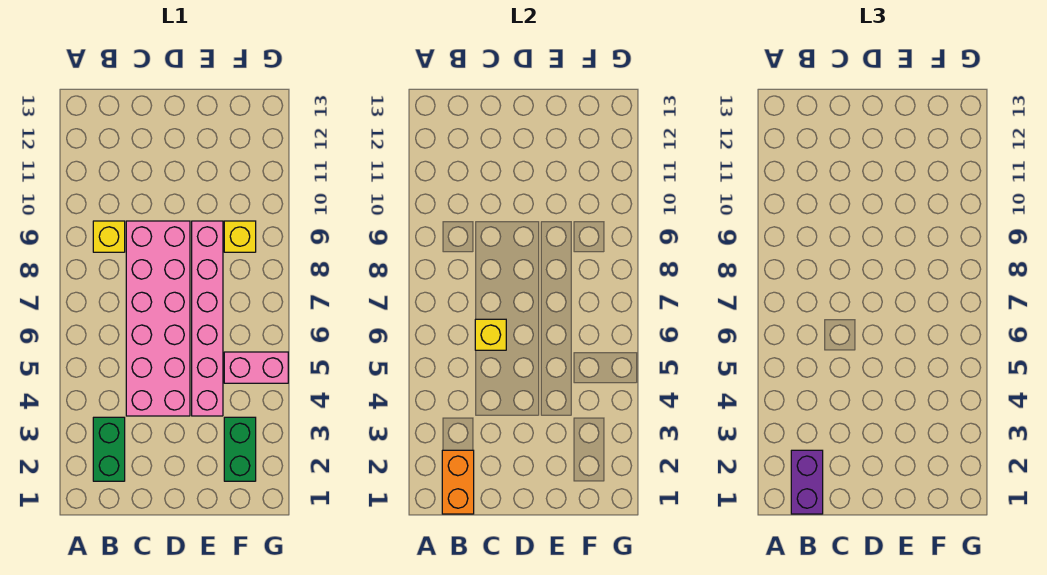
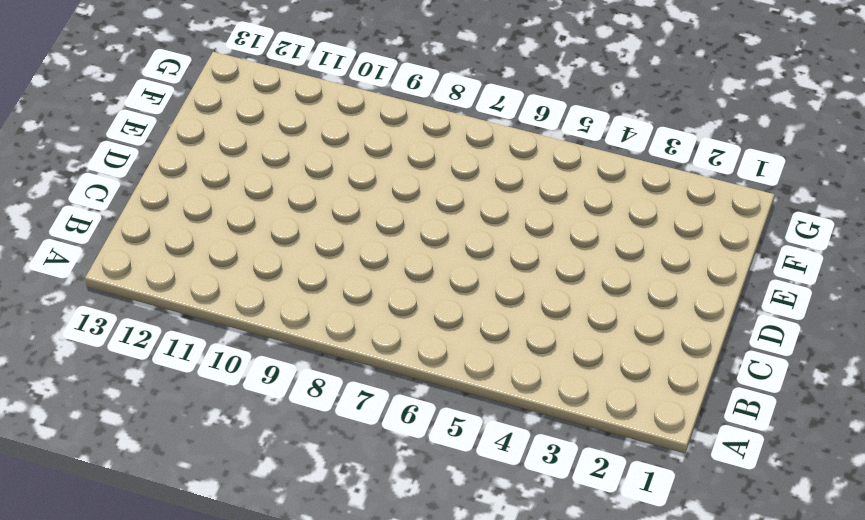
none -> green 1x2 brick [93,417,125,481]
none -> yellow 1x1 brick [93,221,125,252]

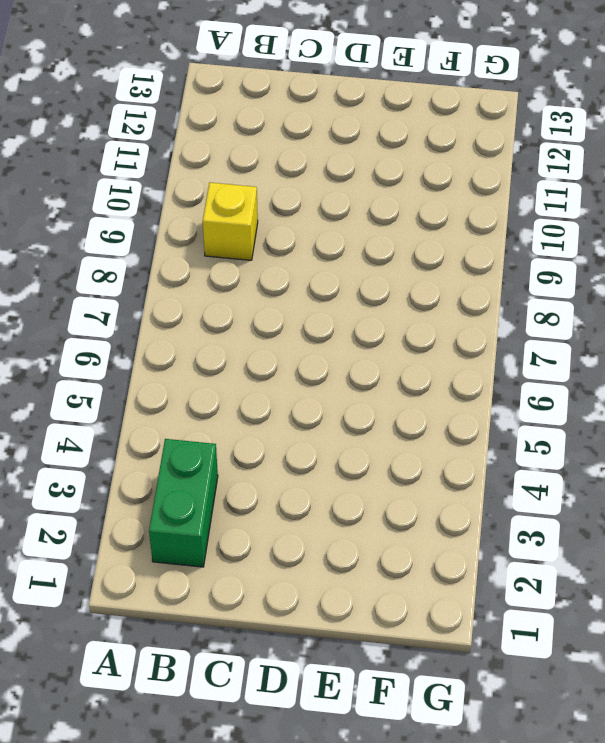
none -> pink 2x6 brick [126,221,190,416]
none -> pink 1x6 brick [192,221,223,416]

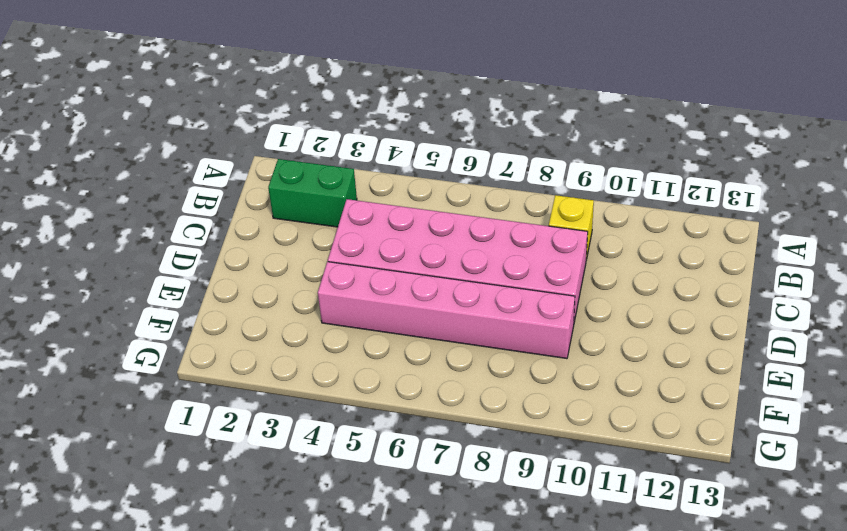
none -> green 1x2 brick [224,417,256,481]
none -> pink 1x2 brick [224,352,288,383]

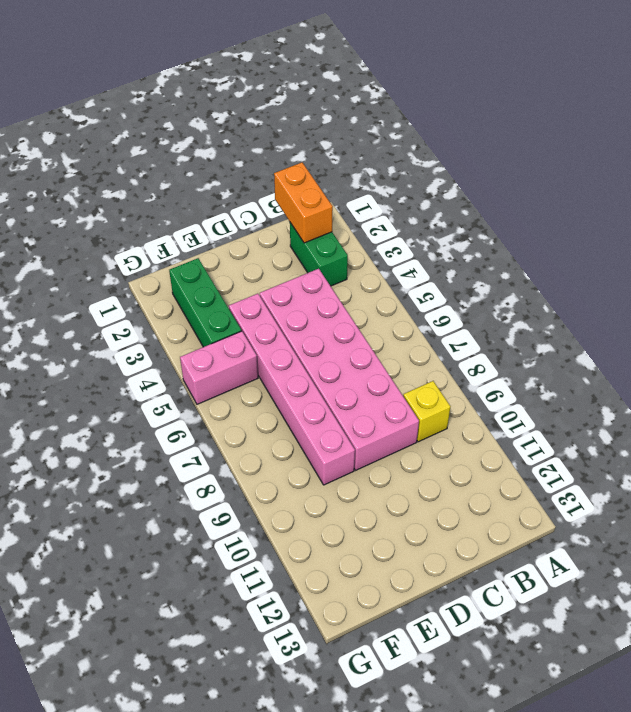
green 1x3 brick [169,258,241,347] -> green 1x2 brick [224,417,256,481]
none -> yellow 1x1 brick [224,221,256,252]
none -> yellow 1x1 brick [475,319,506,350]

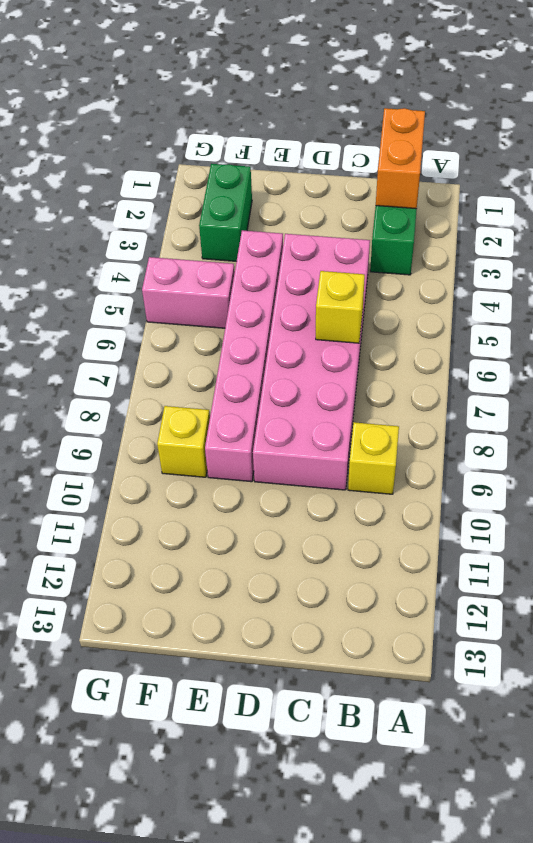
none -> purple 1x2 brick [791,450,823,514]

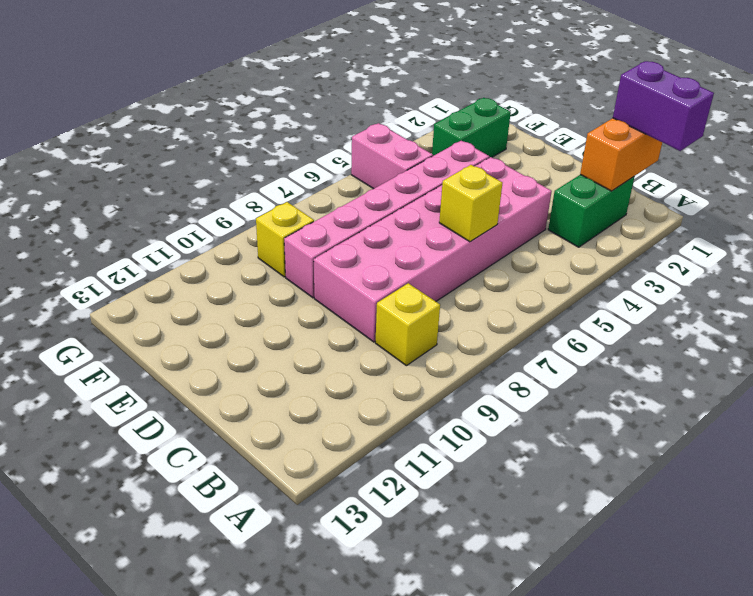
purple 1x2 brick [613,61,714,151] -> purple 1x2 brick turned to [791,450,823,514]

